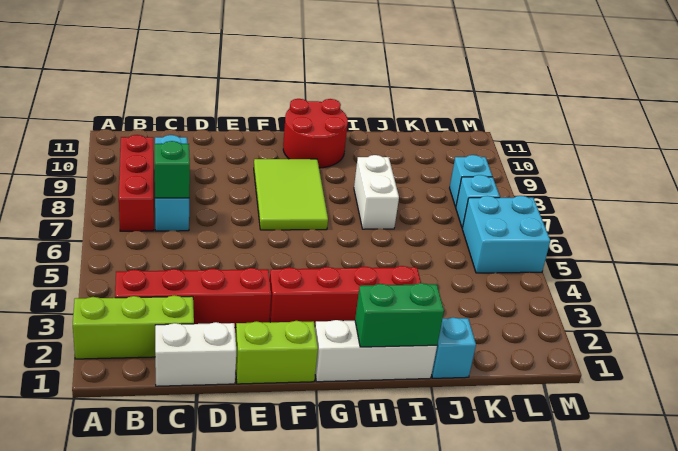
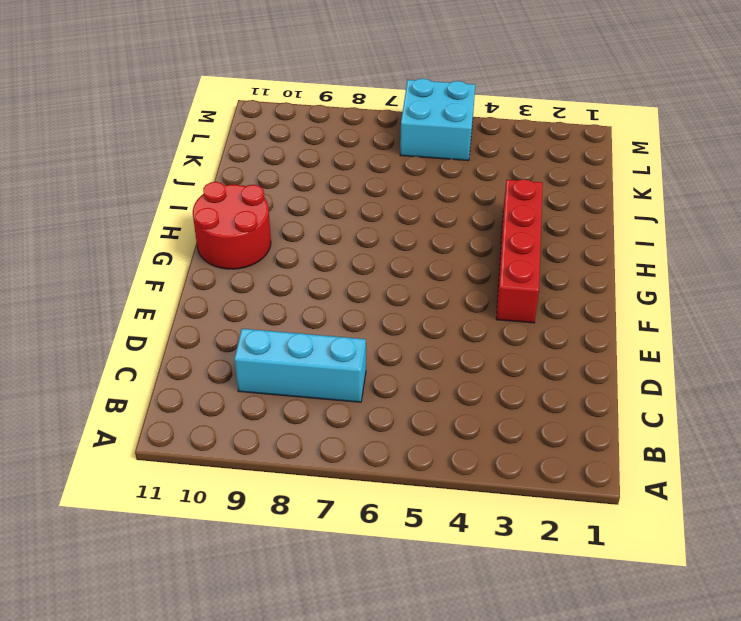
none -> lime 1x3 brick [73,295,194,359]
none -> red 1x4 brick [115,268,271,328]
none -> red 1x3 brick [119,135,154,231]

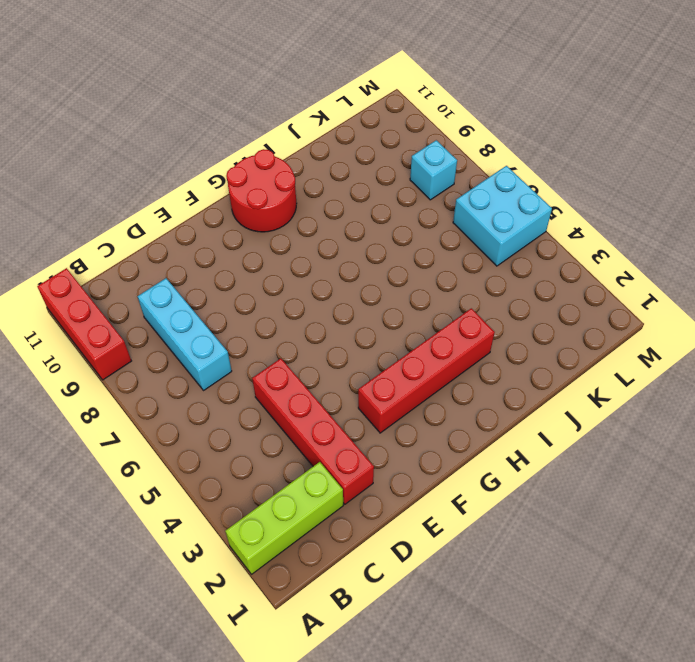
red 1x3 brick [37,268,131,380] -> red 1x3 brick moved to [119,135,154,231]
red 1x4 brick [252,358,374,504] -> red 1x4 brick turned to [115,268,271,328]
none -> white 1x2 brick [155,322,236,386]
none -> lime 1x2 brick [236,321,318,384]
none -> lime 2x3 tile [254,159,328,230]

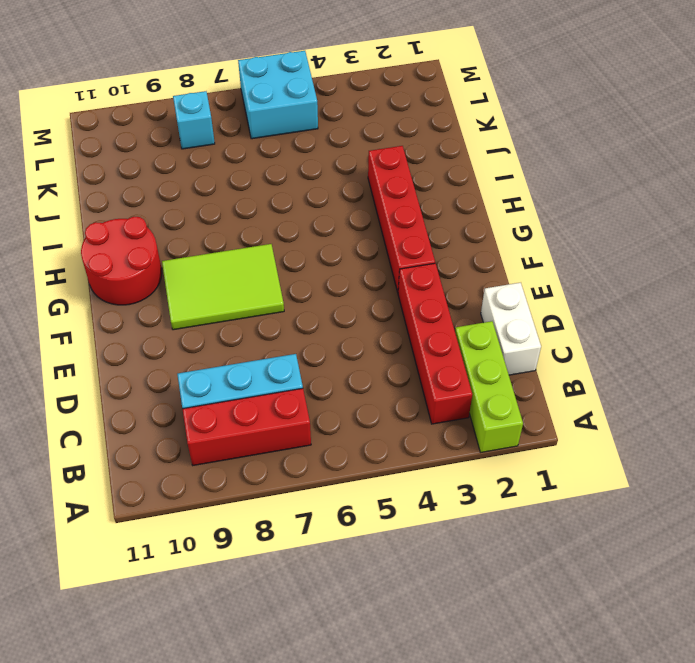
none -> lime 1x2 brick [236,321,318,384]
none -> white 1x3 brick [315,320,437,382]
none -> white 1x2 brick [354,155,399,229]

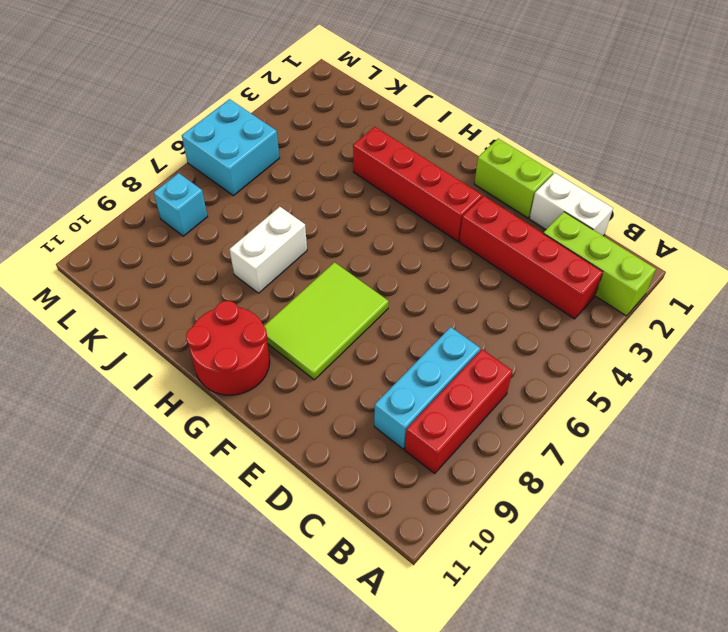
none -> white 1x3 brick [315,320,437,382]
none -> cyan 1x1 brick [432,318,476,378]
none -> cyan 1x1 brick [456,175,500,228]

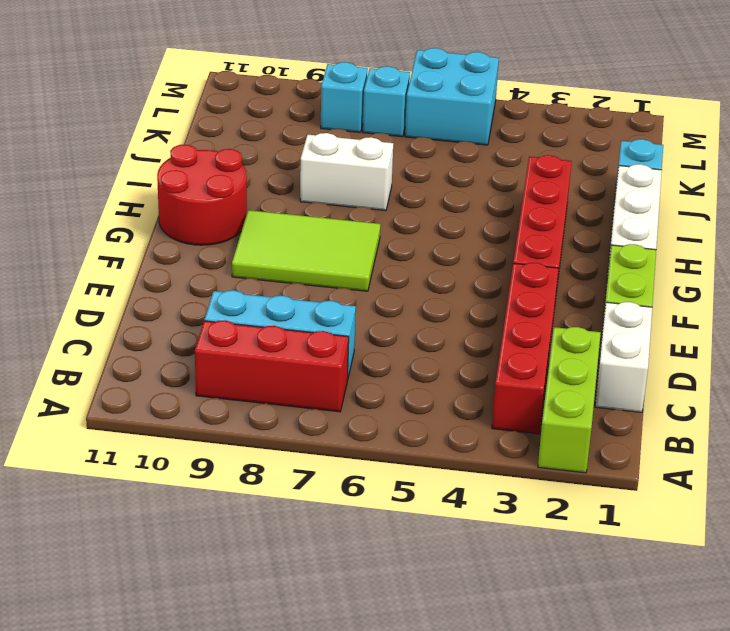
none -> green 1x1 brick [155,141,190,198]
none -> green 1x2 brick [355,283,444,347]

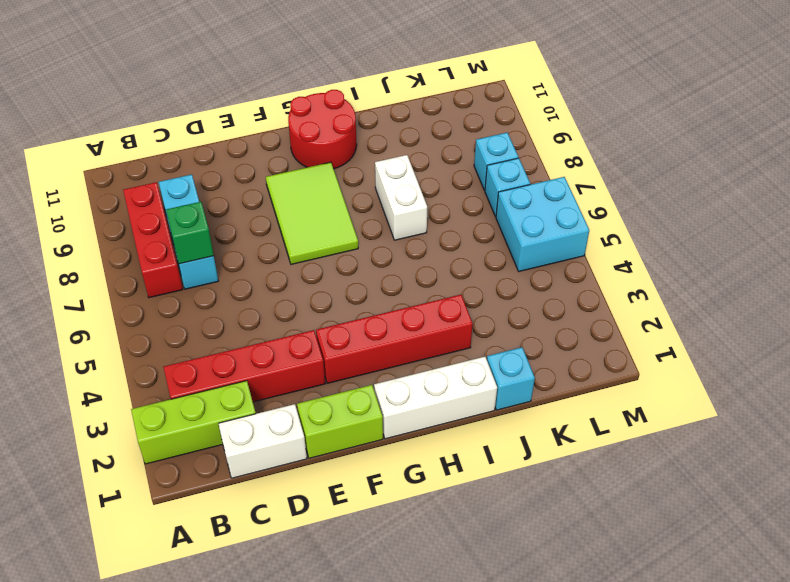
none -> green 1x2 brick [355,283,444,347]

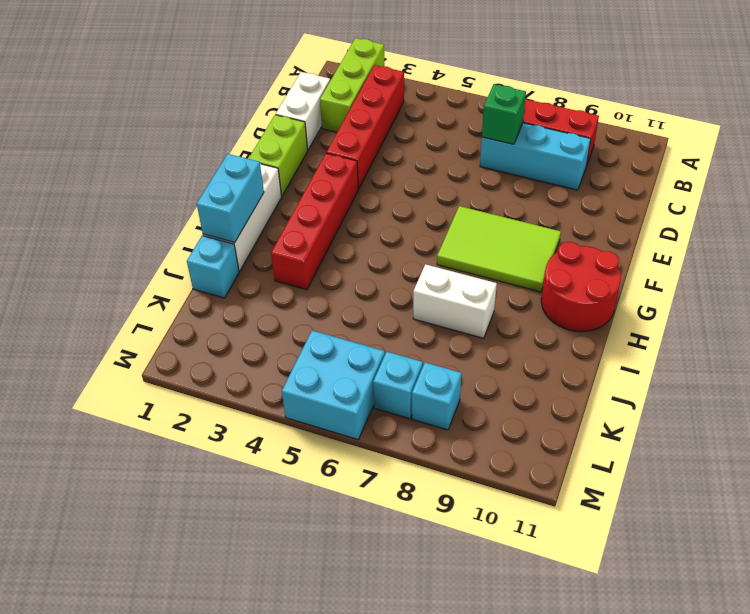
cyan 1x2 brick [197,154,264,243] -> green 1x2 brick [355,283,444,347]

